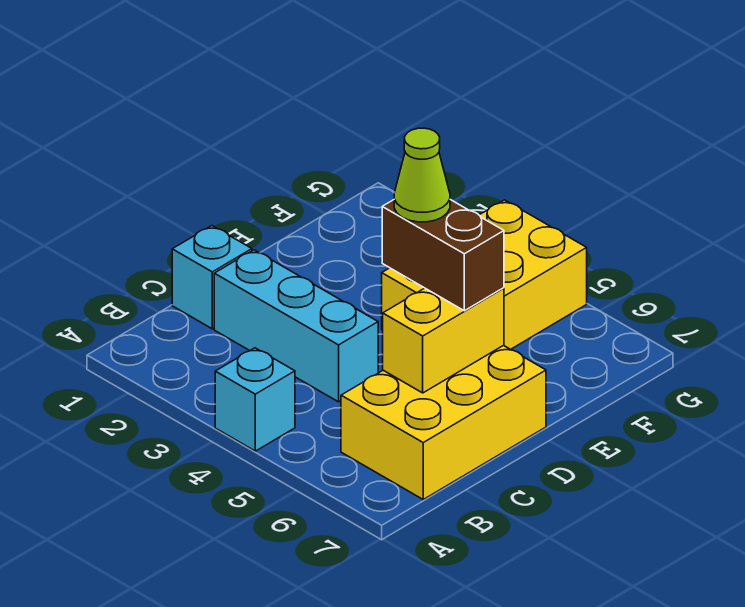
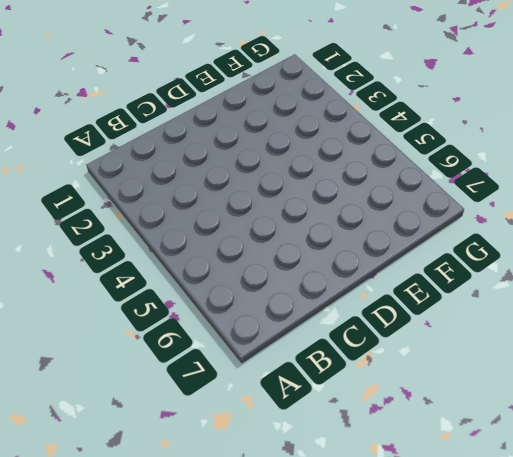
none -> cyan 1x1 brick [215,348,295,451]
none -> yellow 2x3 brick [341,345,546,499]

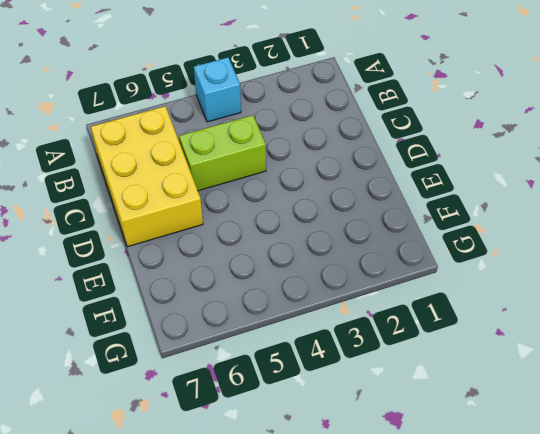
lime 1x2 brick [179,115,266,191] -> cyan 1x3 brick [214,250,378,402]
none -> cyan 1x1 brick [172,226,252,329]
none -> yellow 2x3 brick [382,200,587,349]

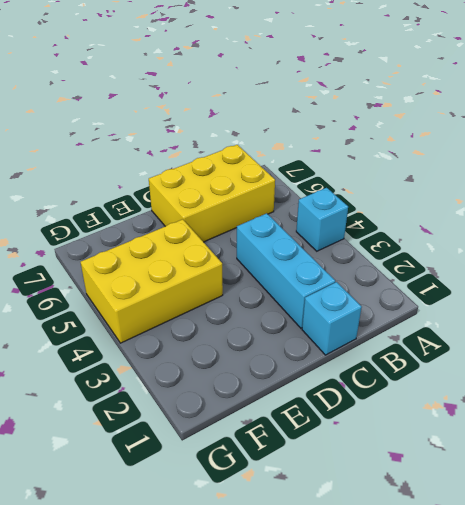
none -> yellow 1x2 brick [383,288,504,393]
none -> brown 1x2 brick [382,200,504,311]

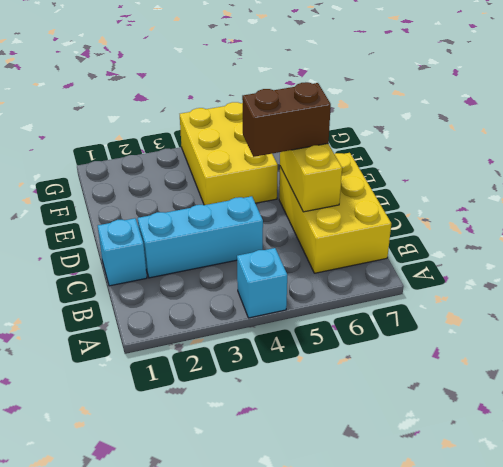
none -> lime 1x1 cone [394,128,450,222]

